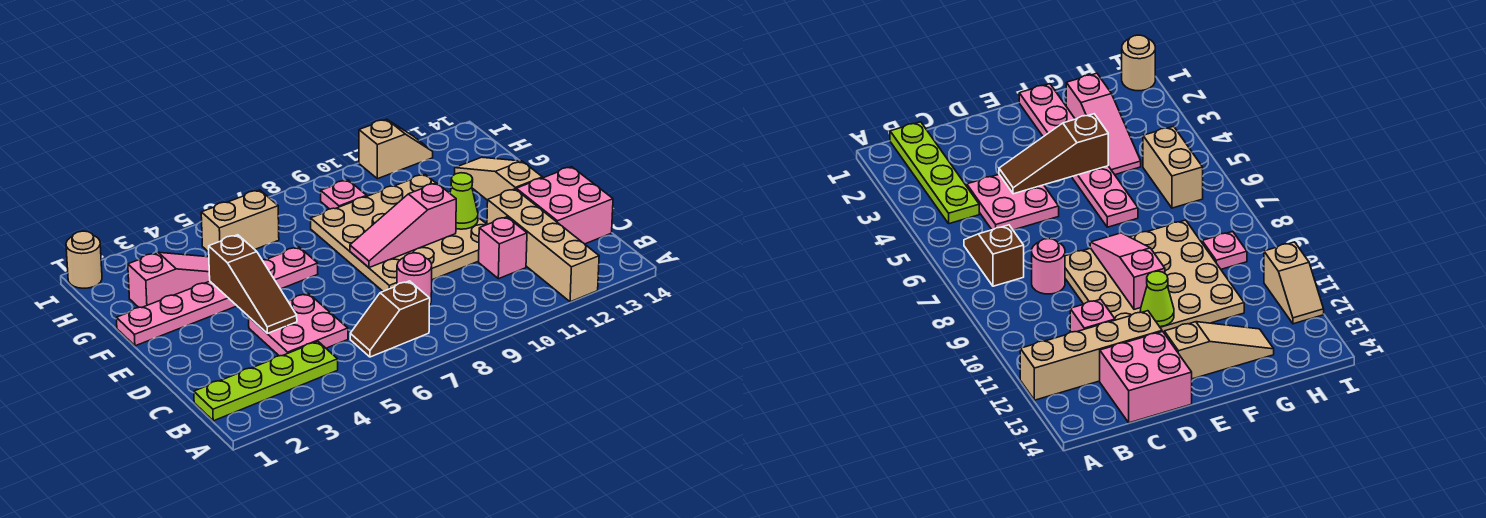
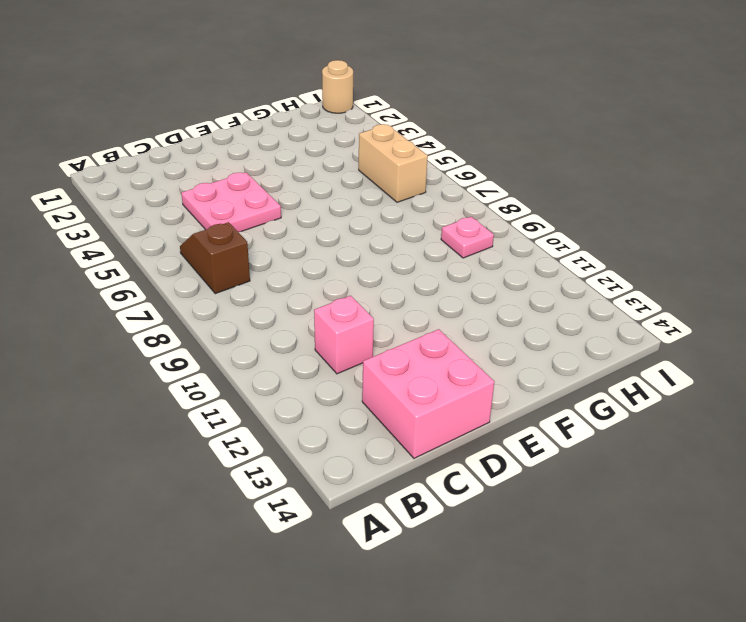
none -> tan 1x4 brick [487,189,599,302]
none -> lime 1x4 plate [194,342,338,421]
none -> pink 1x1 round brick [397,253,432,305]

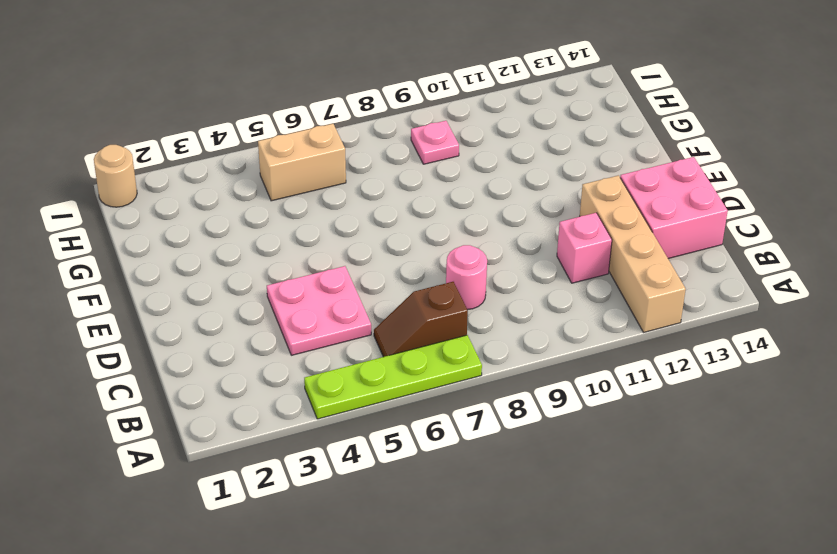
lime 1x4 plate [304,335,482,419] -> lime 1x4 plate moved to [194,342,338,421]
none -> tan 4x4 plate [311,174,487,291]
none -> tan 1x3 slope [455,157,542,200]
none -> pink 1x6 plate [116,247,318,346]

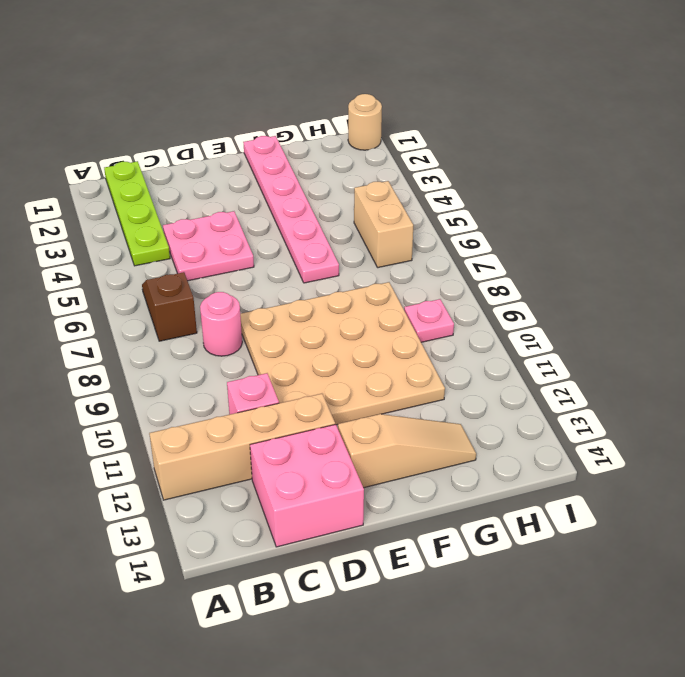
none -> pink 1x3 slope [128,252,210,308]
none -> tan 1x2 slope [359,119,433,179]
none -> brown 1x3 slope [209,235,297,333]

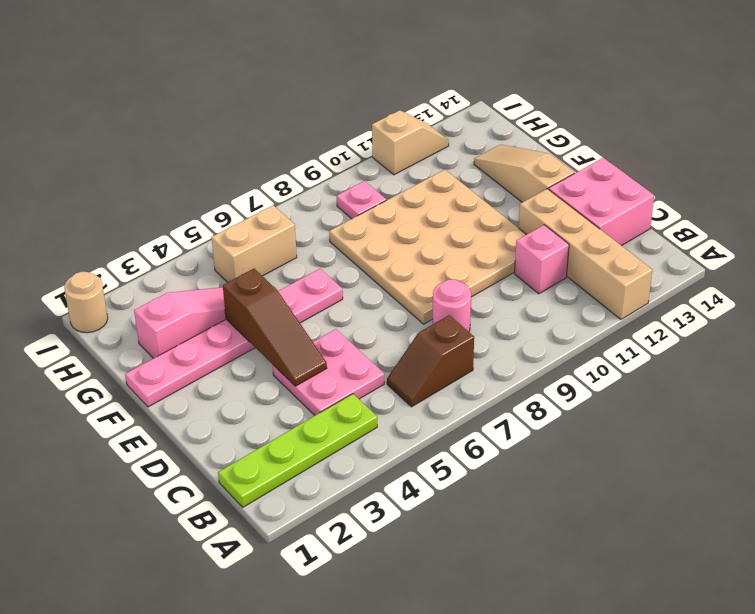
none -> pink 1x3 slope [350,183,456,268]
none -> lime 1x1 cone [450,173,478,229]

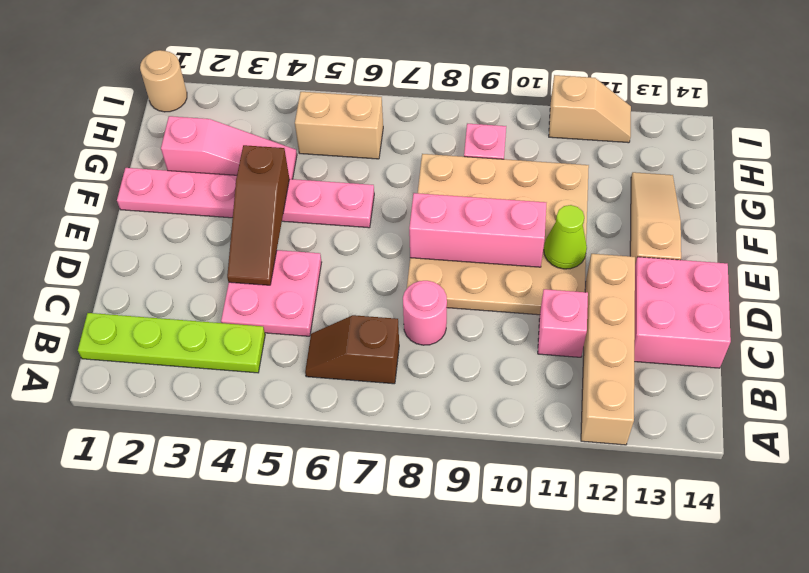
pink 1x3 brick [409,193,546,267] -> pink 1x3 slope [350,183,456,268]

